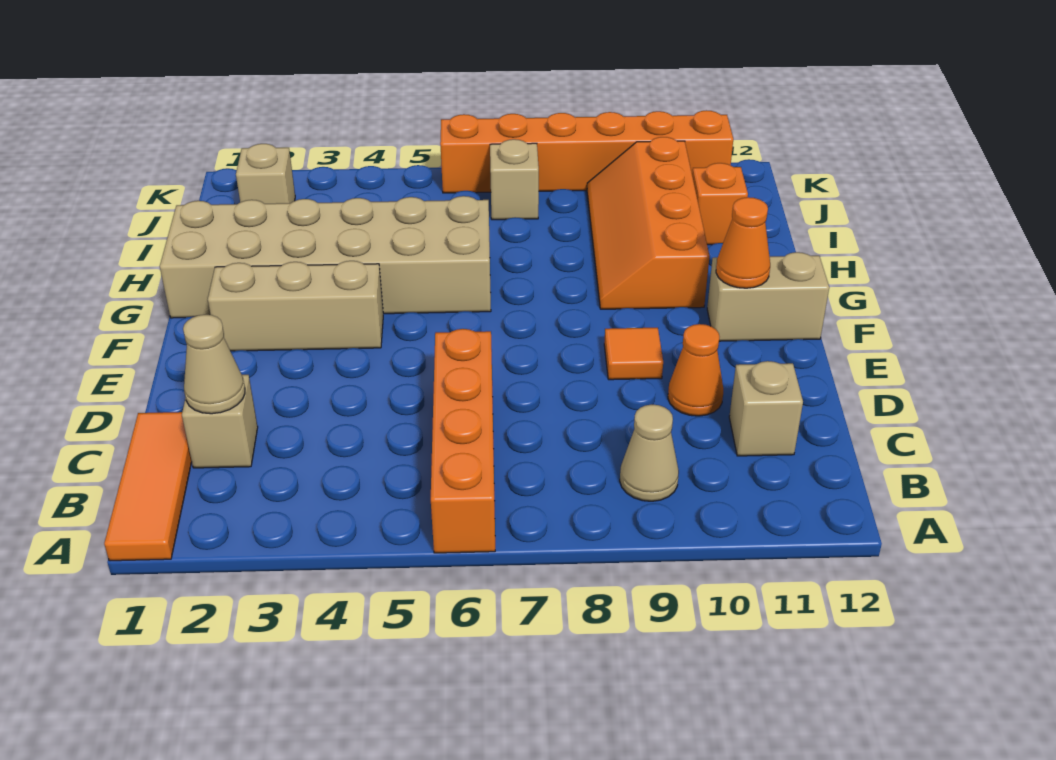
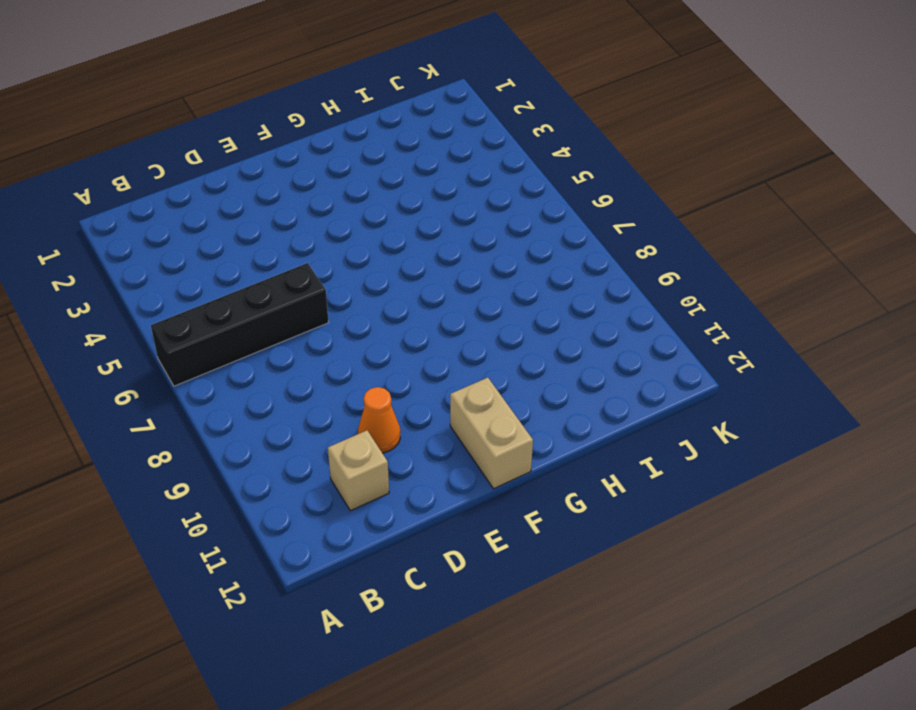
black 1x4 brick [151,263,329,386] -> orange 1x4 brick [431,329,495,553]
none -> orange 1x3 tile [104,412,192,561]
none -> tan 1x1 cone [620,405,679,501]
none -> tan 1x1 brick [182,375,258,468]

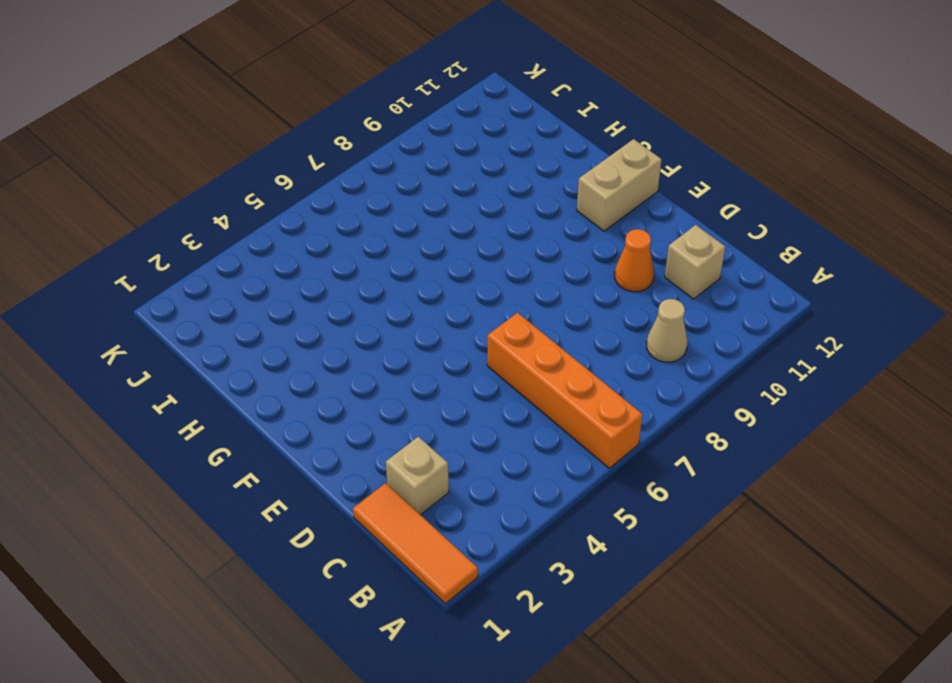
none -> orange 1x1 tile [604,328,663,380]
none -> tan 1x3 brick [208,261,383,351]
none -> tan 2x6 brick [160,196,491,318]

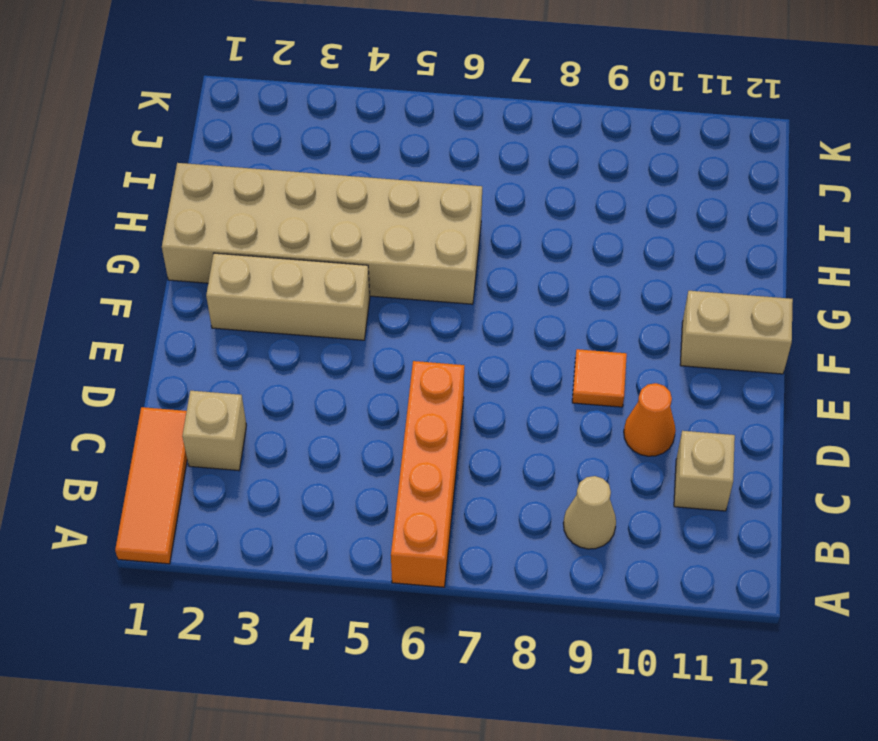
none -> orange 2x4 slope [587,137,710,309]
none -> orange 1x1 brick [692,163,748,245]
none -> tan 1x1 brick [236,144,295,204]

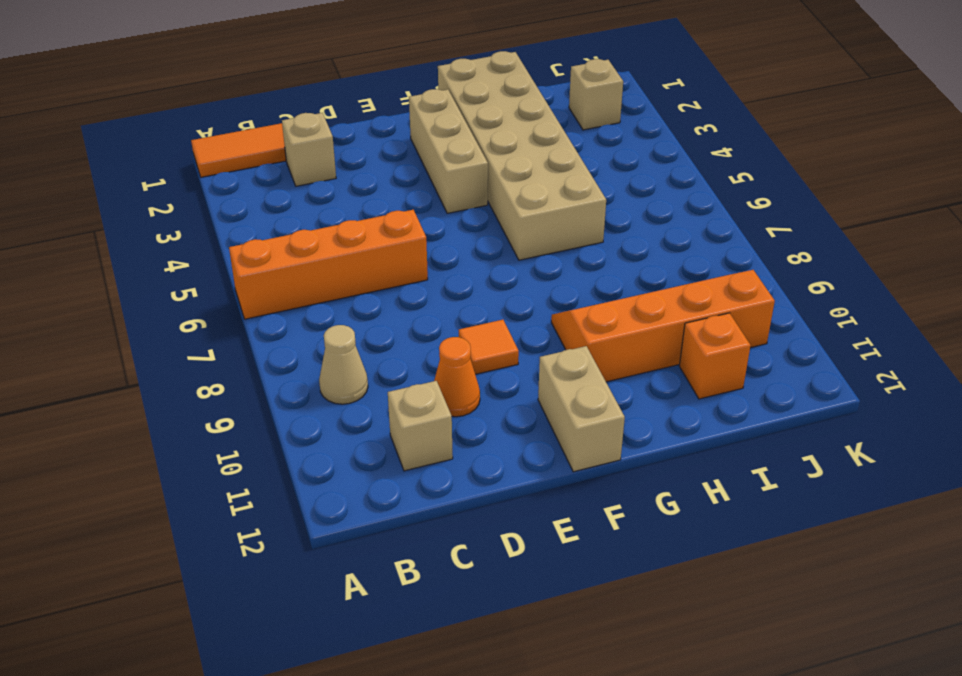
none -> tan 1x1 brick [490,139,539,220]
none -> orange 1x6 brick [440,110,733,193]
none -> tan 1x1 cone [183,315,245,414]

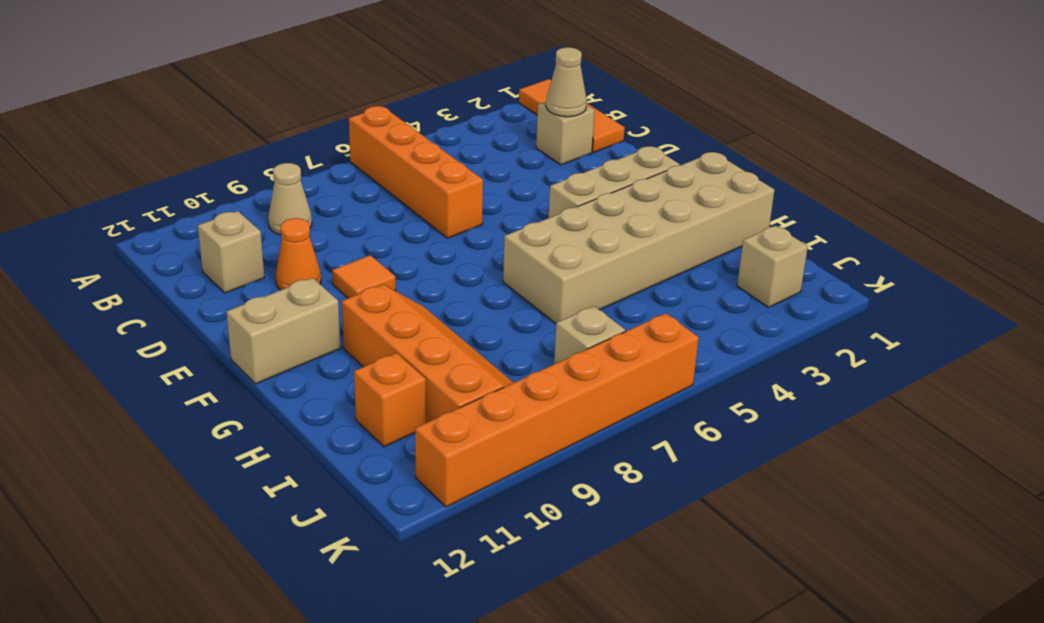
none -> orange 1x1 cone [716,197,770,288]

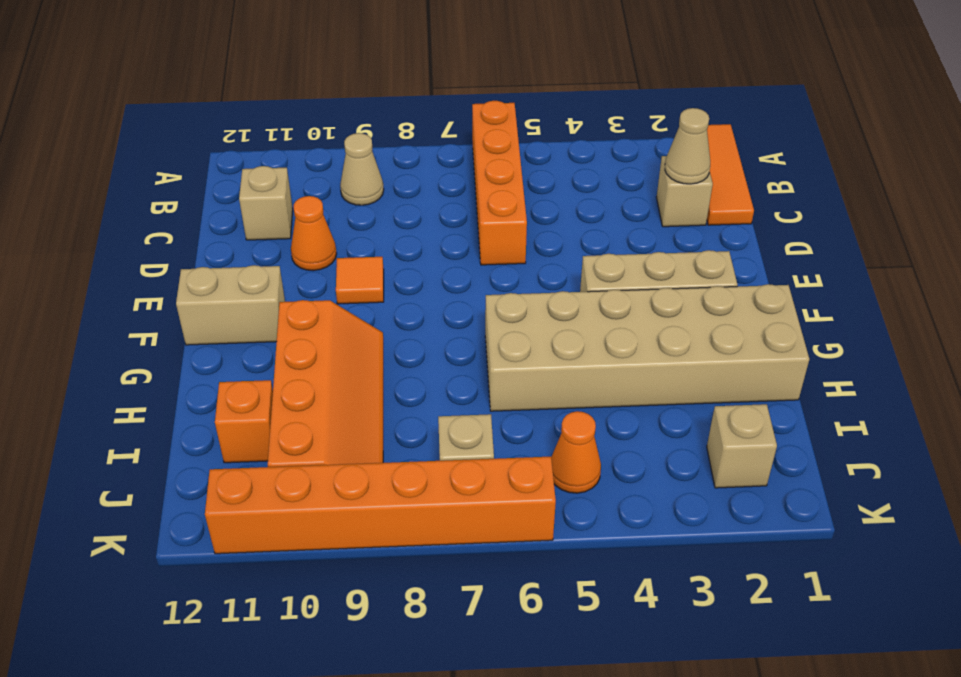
orange 1x1 cone [551,411,601,493] -> orange 1x1 cone moved to [716,197,770,288]

